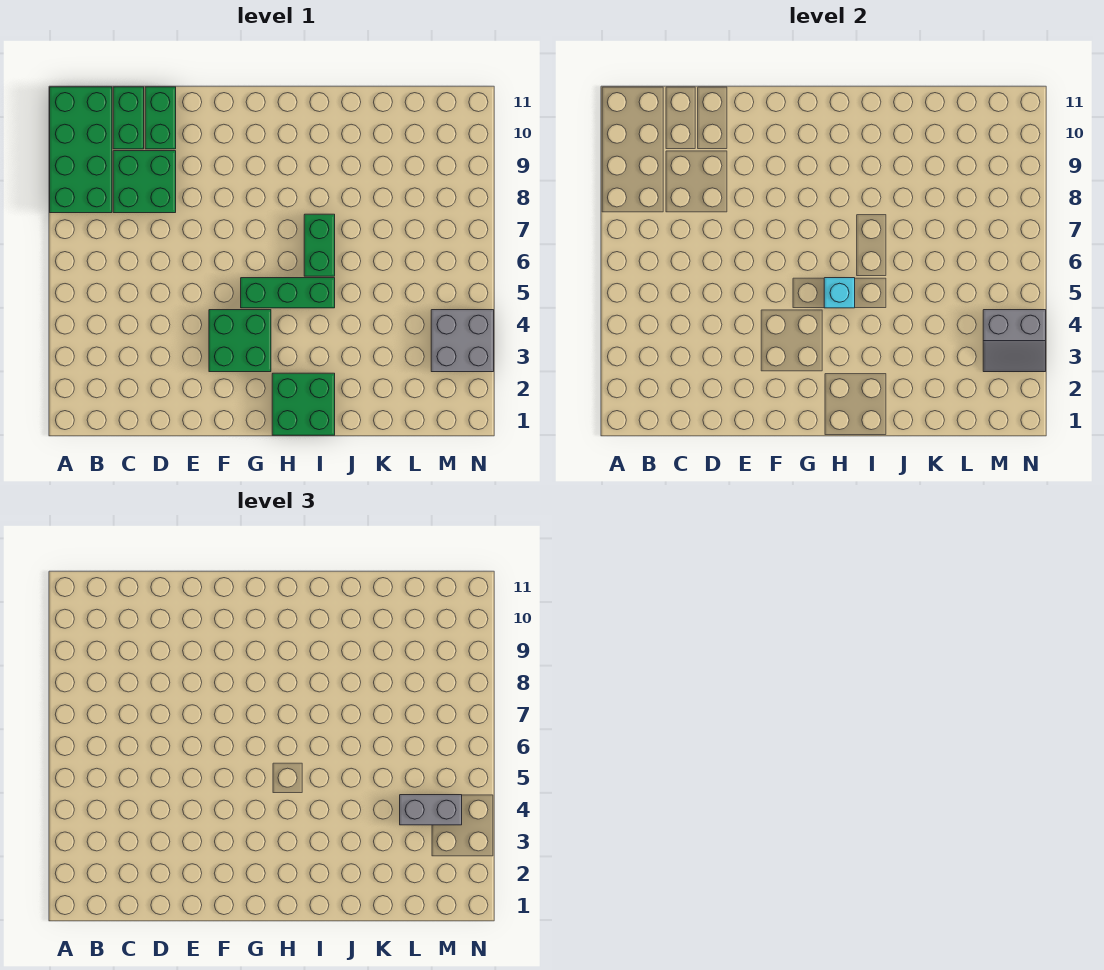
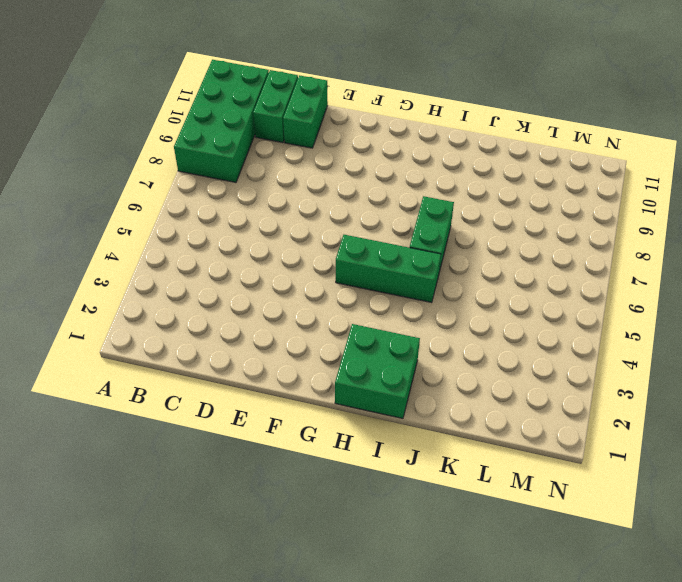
none -> green 2x2 brick [113,151,176,213]
none -> green 2x2 brick [209,310,271,372]
none -> grey 2x2 brick [431,310,494,372]

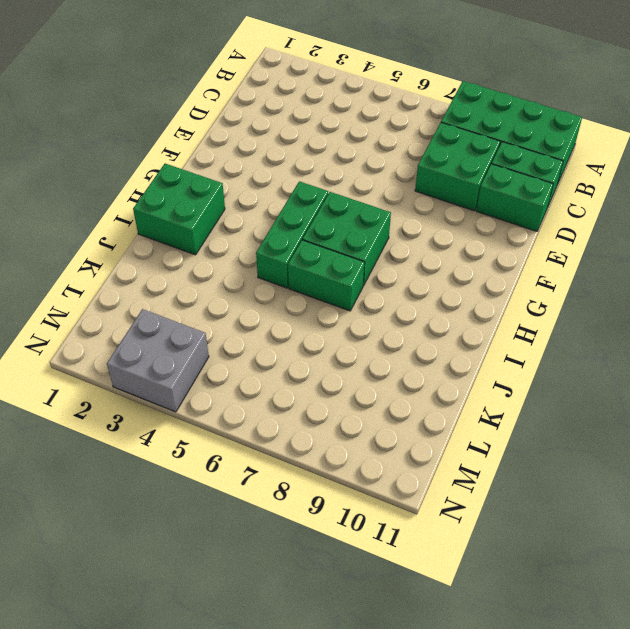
green 2x2 brick [303,192,391,285] -> green 2x2 brick moved to [209,310,271,372]
none -> cyan 1x1 brick [824,278,855,308]
none -> grey 2x2 slope [983,310,1046,372]
none -> grey 1x2 brick [400,795,462,825]

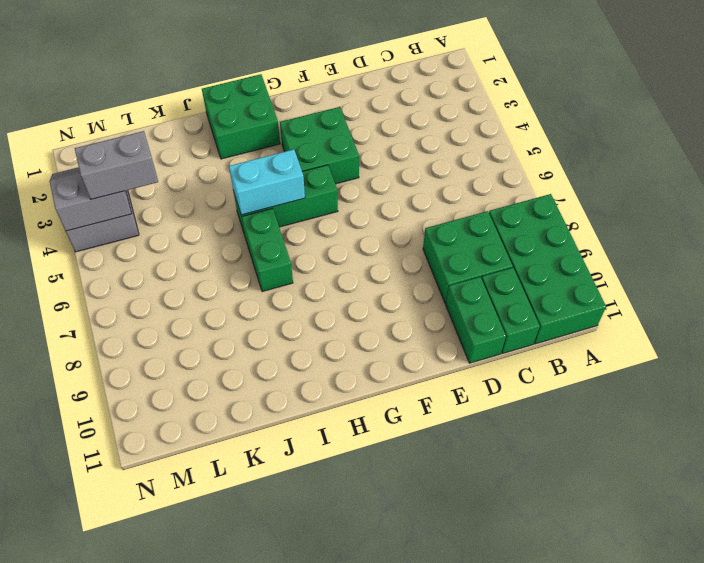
cyan 1x2 brick [229,149,305,215] -> cyan 1x1 brick [824,278,855,308]

